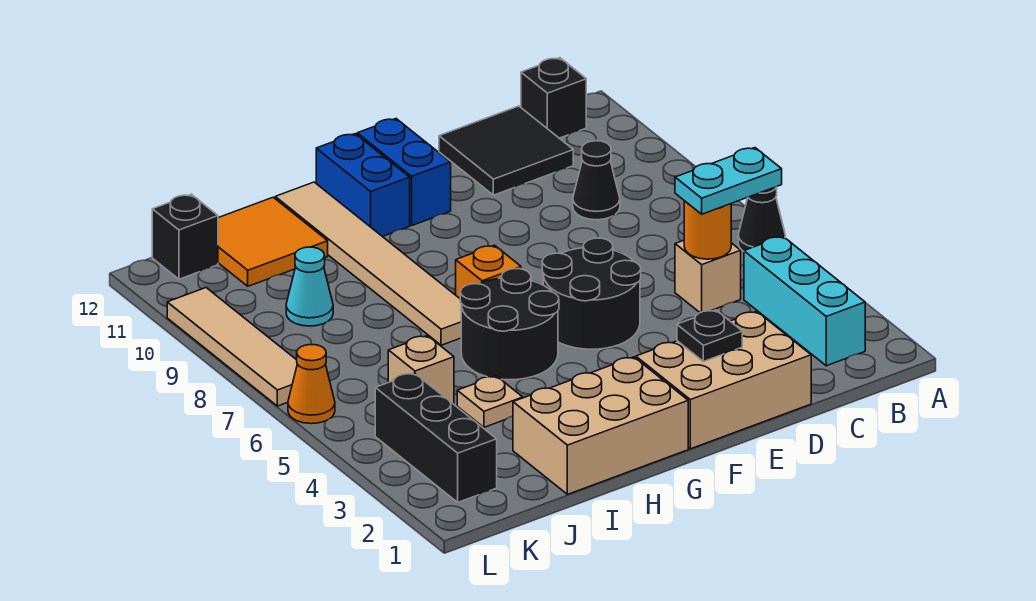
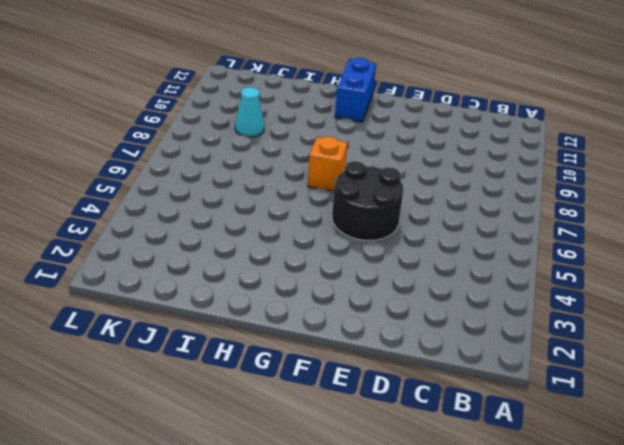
none -> black 1x1 cone [738,187,785,251]
none -> cyan 1x3 brick [744,236,865,366]
none -> black 1x1 brick [521,58,586,138]

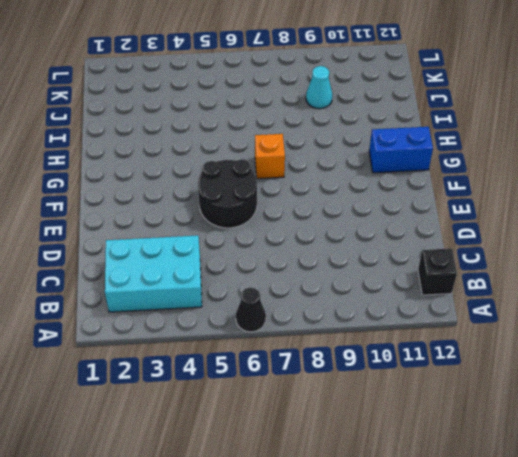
cyan 2x3 brick [105,235,202,312] -> cyan 1x3 brick [744,236,865,366]
none -> tan 1x1 brick [675,240,741,313]
none -> black 1x1 cone [573,141,620,220]
none -> black 2x2 tile [439,106,573,195]

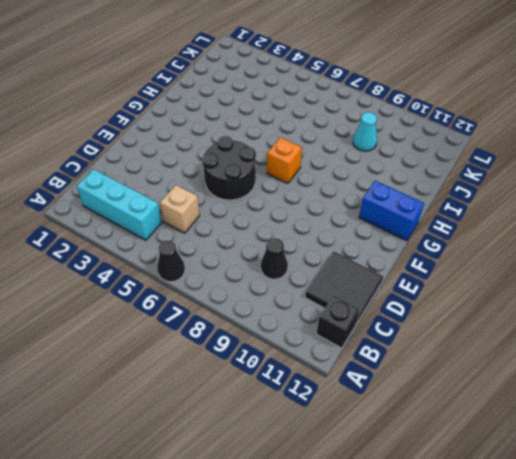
none -> tan 2x3 brick [636,311,811,449]
none -> blue 1x2 brick [357,119,451,225]
none -> tan 2x3 brick [513,357,688,494]

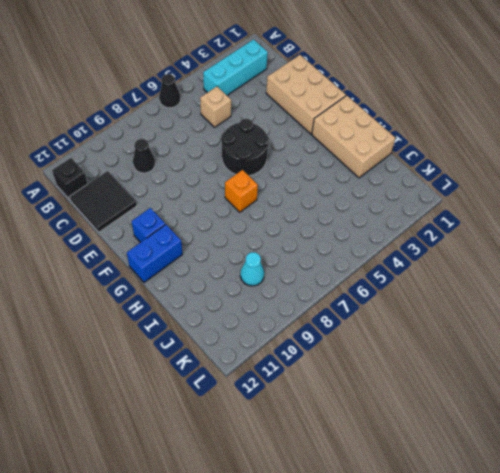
blue 1x1 brick [132,208,165,242] -> blue 1x2 brick [357,119,451,225]
none -> black 2x2 round brick [460,269,559,380]
none -> tan 1x6 tile [275,182,461,345]
none -> tan 1x1 plate [457,376,523,427]

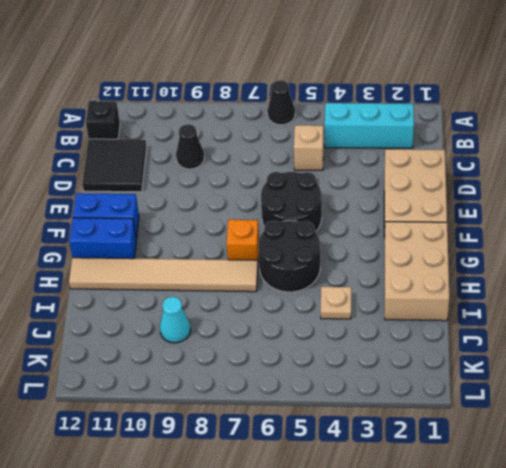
none -> orange 2x2 tile [218,197,328,286]
none -> tan 1x1 brick [388,336,454,404]
none -> black 1x3 brick [375,373,497,502]

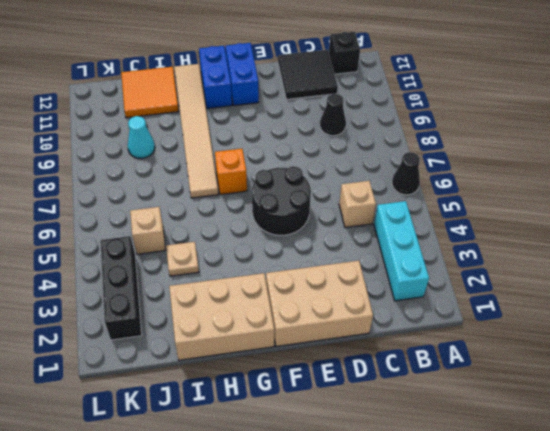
none -> black 2x2 round brick [460,269,559,380]
none -> black 1x1 brick [152,194,218,279]
none -> orange 1x1 cone [288,345,335,424]

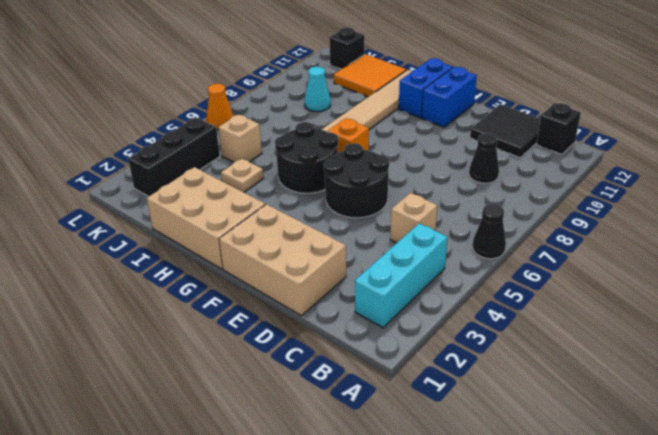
none -> tan 1x4 tile [167,288,297,406]
none -> orange 1x1 round brick [684,201,731,259]
none -> black 1x1 plate [677,310,742,361]

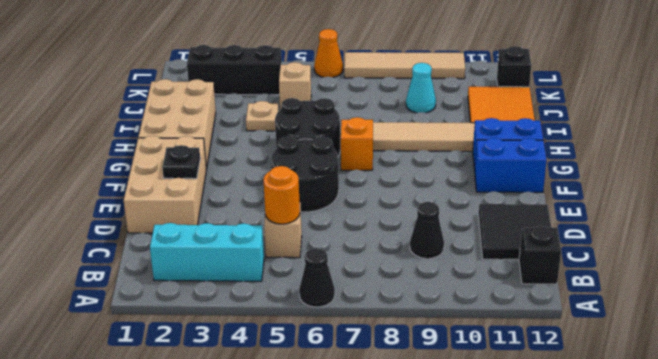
none -> cyan 1x2 plate [675,148,782,214]

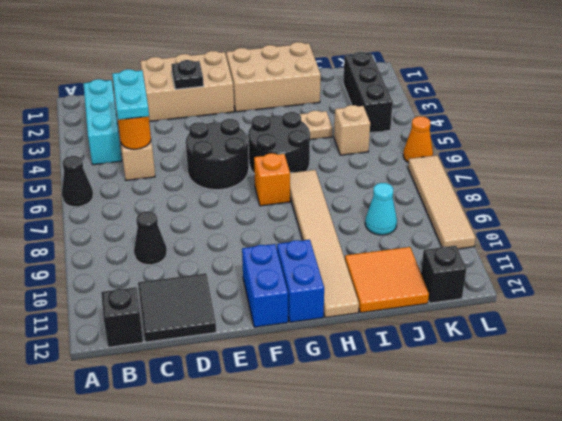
cyan 1x2 plate [112,69,149,120] -> cyan 1x2 plate turned to [675,148,782,214]

